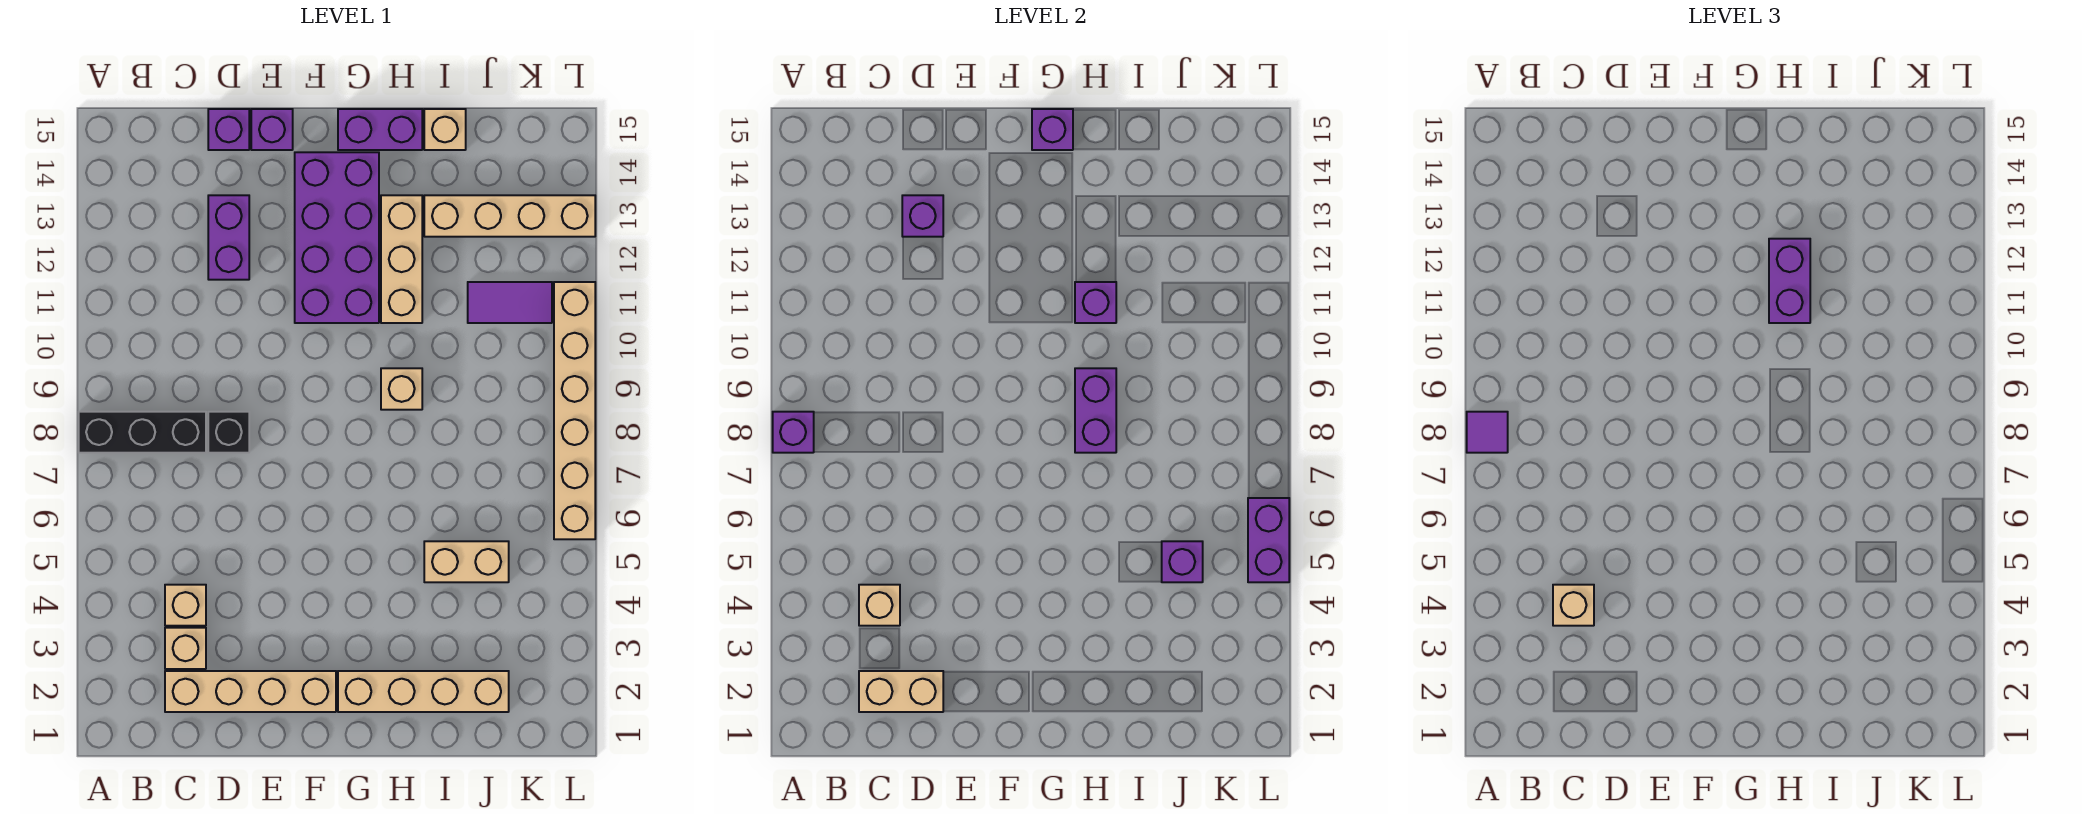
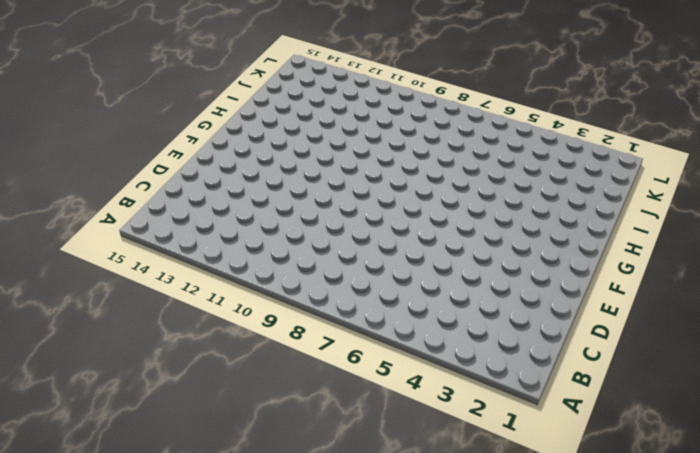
none -> black 1x3 brick [79,412,206,453]
none -> tan 1x4 brick [165,671,336,712]
none -> tan 1x1 brick [165,628,206,669]
none -> tan 1x1 brick [165,585,206,626]

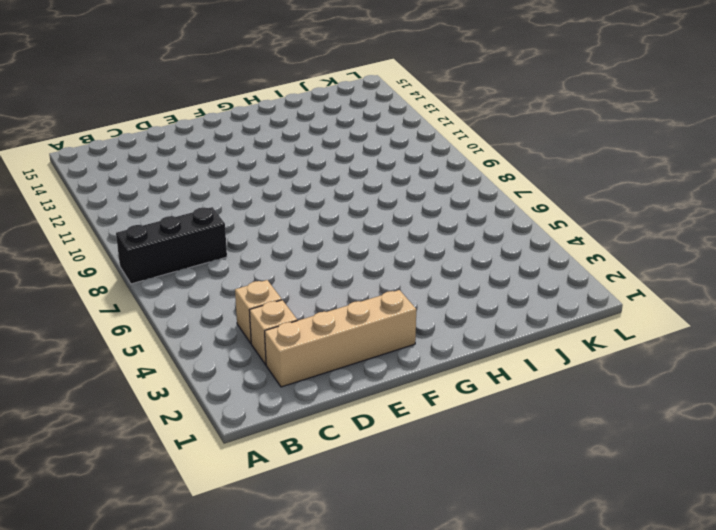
none -> black 1x1 brick [208,412,249,453]
none -> purple 1x2 brick [208,195,249,280]
none -> purple 1x1 brick [208,109,249,150]
none -> purple 1x1 brick [251,109,293,150]

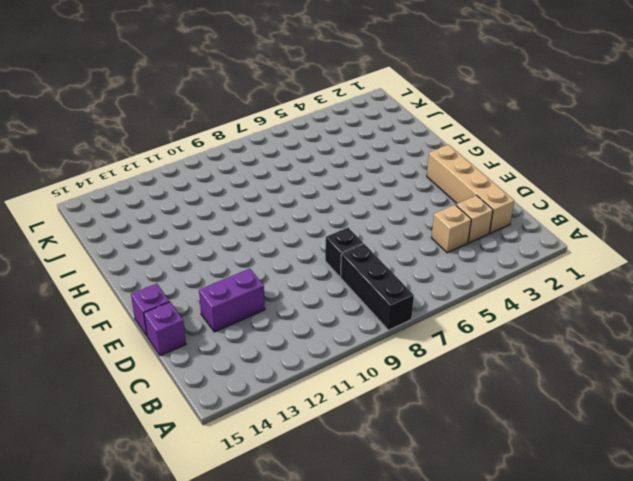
none -> purple 2x4 brick [295,152,379,323]
none -> tan 1x4 brick [338,671,509,712]
none -> purple 1x2 brick [338,109,422,150]
none -> tan 1x1 brick [381,368,422,410]

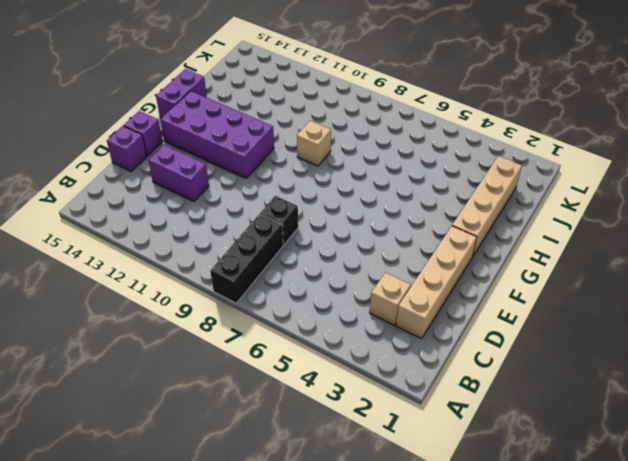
none -> tan 1x1 brick [165,585,206,626]
none -> tan 1x3 brick [381,195,422,323]
none -> tan 1x2 brick [424,541,509,582]
none -> tan 1x4 brick [424,195,595,237]

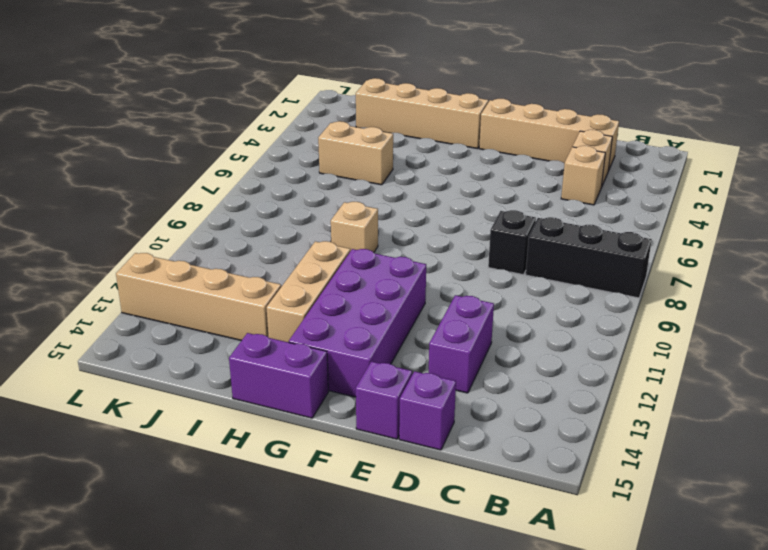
none -> tan 1x1 brick [424,109,466,150]
none -> purple 1x2 tile [468,282,552,323]
none -> tan 1x6 brick [554,282,595,539]
none -> purple 1x1 brick [773,412,814,453]

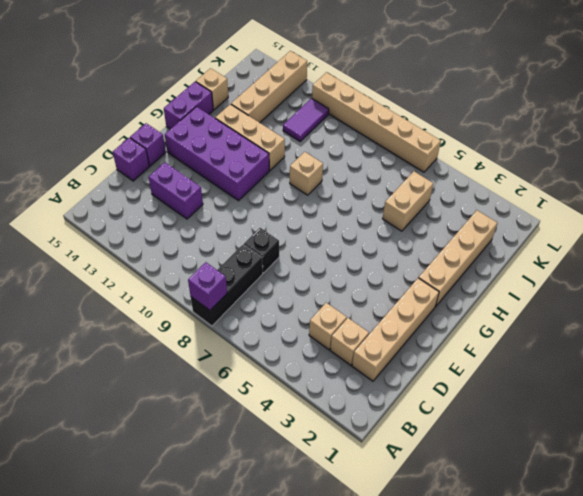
none -> tan 1x2 brick [859,671,943,712]
none -> tan 1x1 brick [859,585,900,626]
none -> purple 1x1 brick [902,195,943,237]
none -> purple 1x1 brick [1032,109,1073,150]

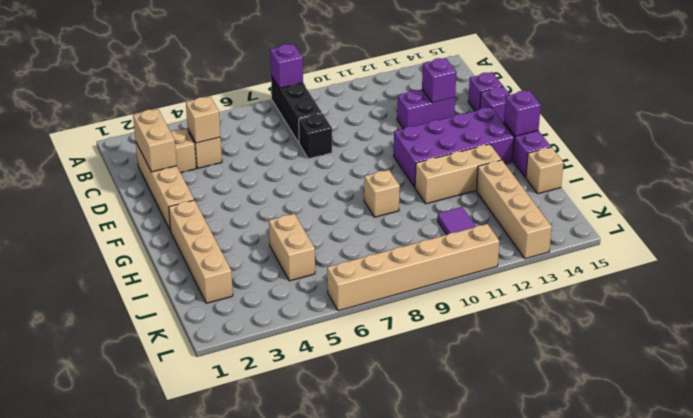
none -> purple 1x2 brick [1075,368,1116,453]
none -> purple 1x1 brick [1075,282,1116,323]
none -> purple 1x1 brick [1162,541,1203,582]
none -> purple 1x2 brick [1248,498,1289,582]

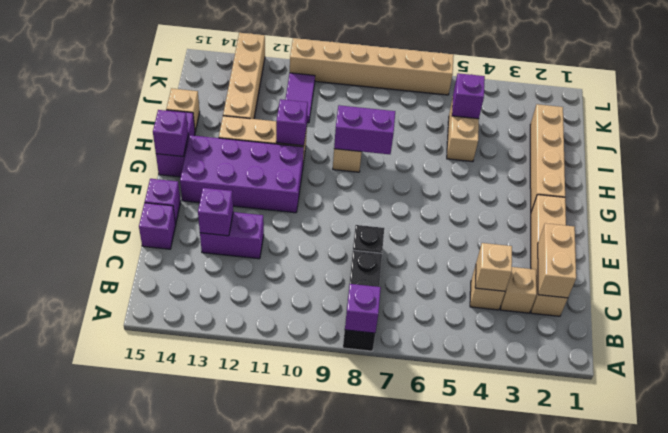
none -> purple 1x2 brick [1248,498,1289,582]
none -> purple 1x1 tile [1467,412,1508,453]
none -> tan 1x1 brick [1553,585,1594,626]
none -> purple 1x2 brick [1769,239,1810,323]

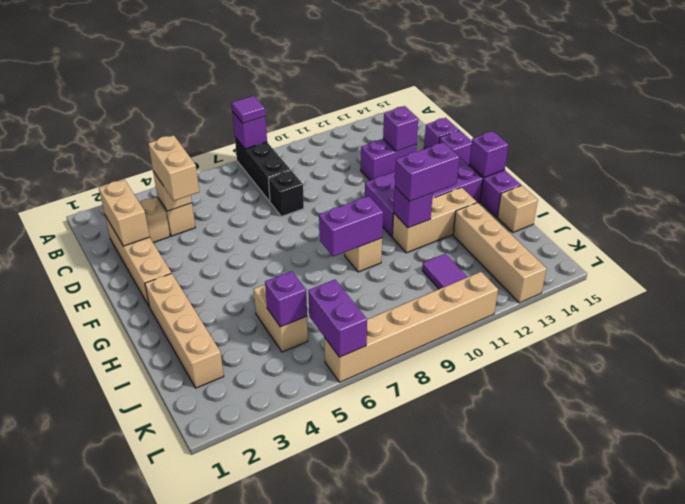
tan 1x2 brick [148,135,199,201] -> tan 1x1 brick [1553,585,1594,626]
purple 1x2 brick [308,280,367,357] -> purple 1x2 brick turned to [1248,498,1289,582]

